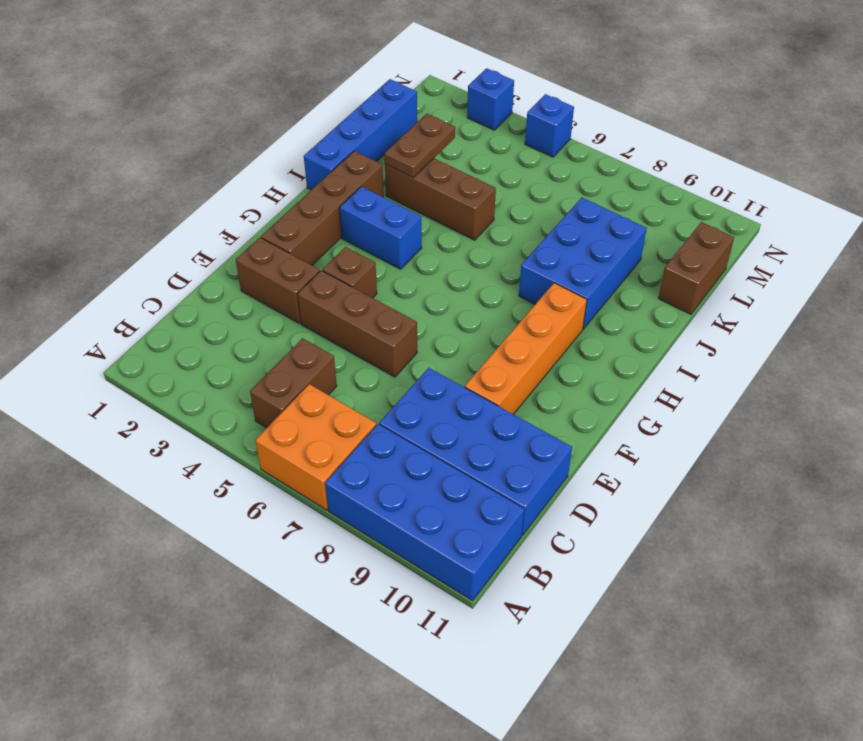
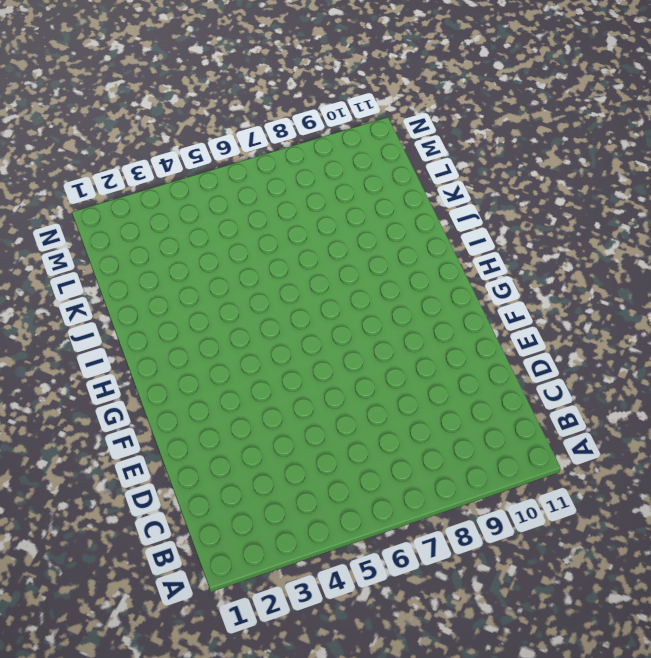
none -> orange 2x2 brick [255,384,376,510]
none -> blue 2x4 brick [325,424,524,601]
none -> brown 1x2 brick [250,338,337,428]

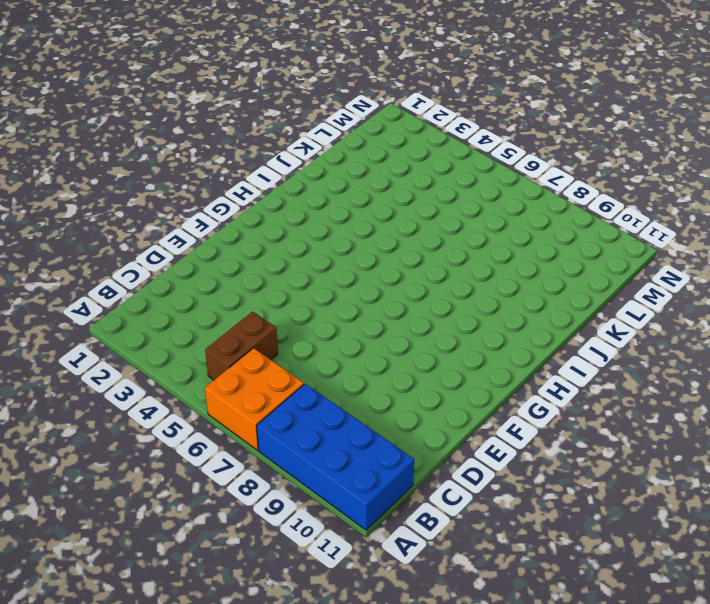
none -> blue 2x4 brick [379,368,572,535]
none -> brown 1x2 brick [236,238,320,324]
none -> brown 1x3 brick [298,270,417,377]

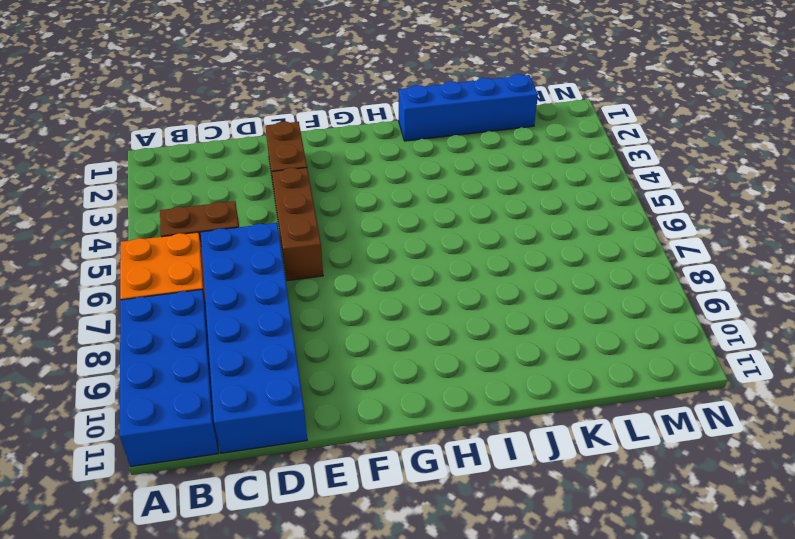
blue 2x6 brick [201,223,307,453] -> blue 2x4 brick [379,368,572,535]
none -> orange 1x4 brick [465,283,587,414]
none -> brown 1x4 brick [261,151,384,265]
none -> brown 1x1 brick [322,247,377,298]

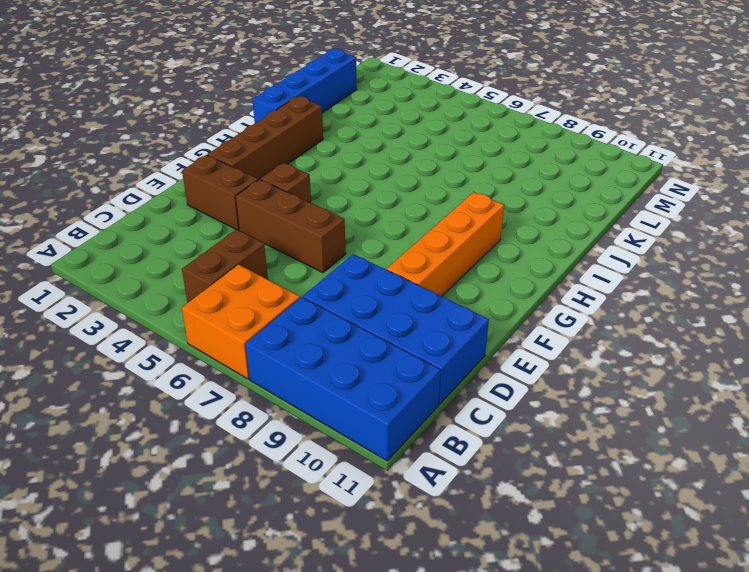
none -> blue 1x2 brick [340,186,422,269]
none -> blue 2x3 brick [519,198,647,329]
none -> brown 1x3 brick [385,159,496,240]

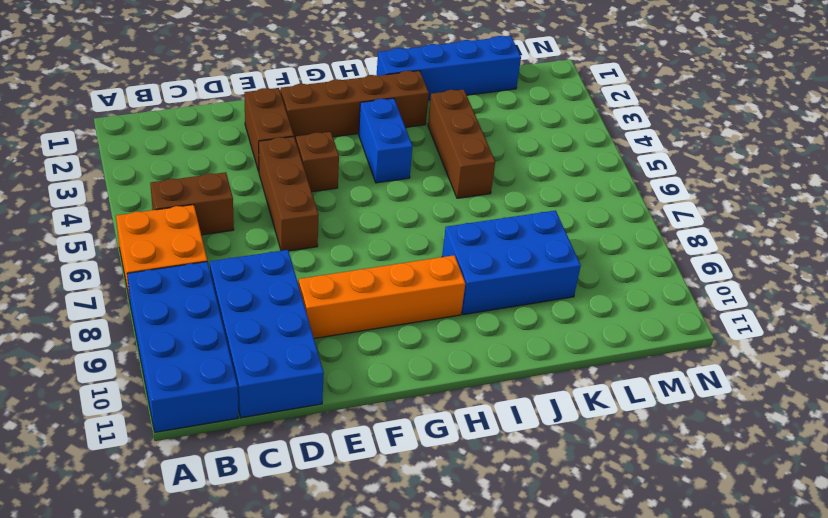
none -> brown 1x2 brick [658,222,734,314]
none -> blue 1x1 brick [467,68,514,130]
none -> blue 1x1 brick [525,94,574,157]

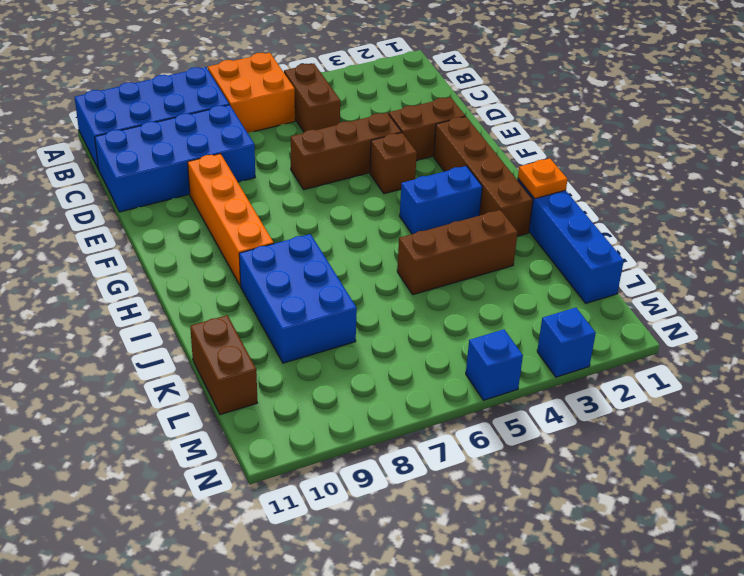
orange 1x1 plate [518,158,568,199] -> none
none -> brown 1x2 plate [384,114,455,178]

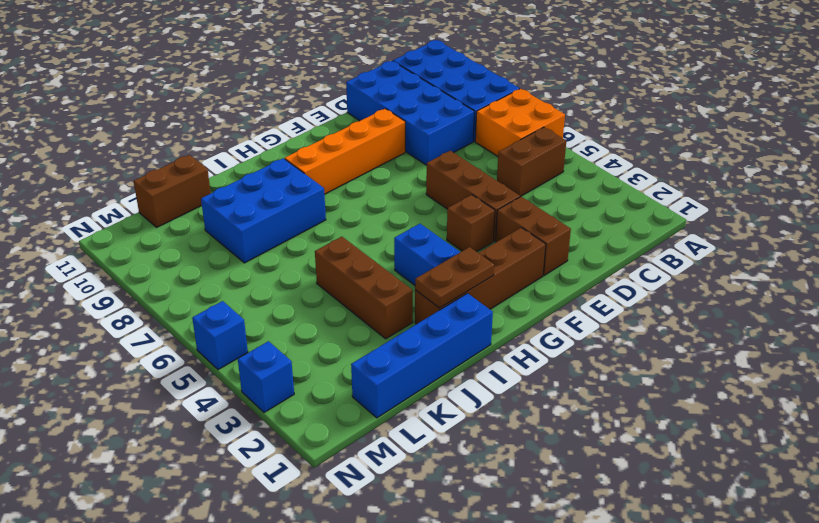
brown 1x2 plate [415,247,494,308] -> brown 1x2 plate moved to [384,114,455,178]

